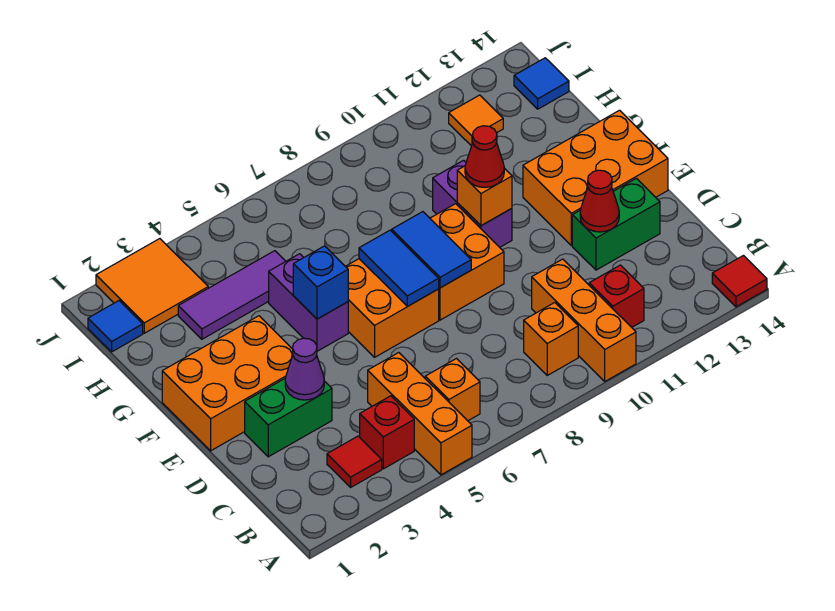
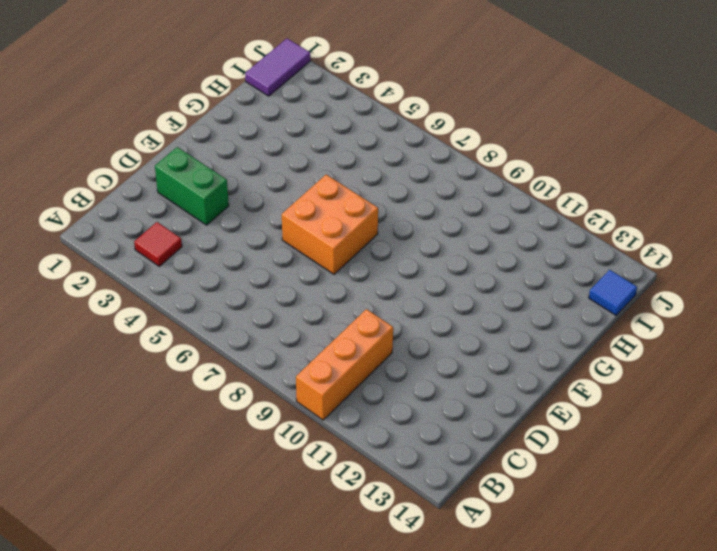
purple 1x2 tile [245,38,310,96] -> blue 1x1 tile [88,301,143,352]
none -> orange 1x3 brick [368,353,472,475]
none -> red 1x1 tile [712,256,767,307]
none -> red 1x1 brick [360,396,414,469]

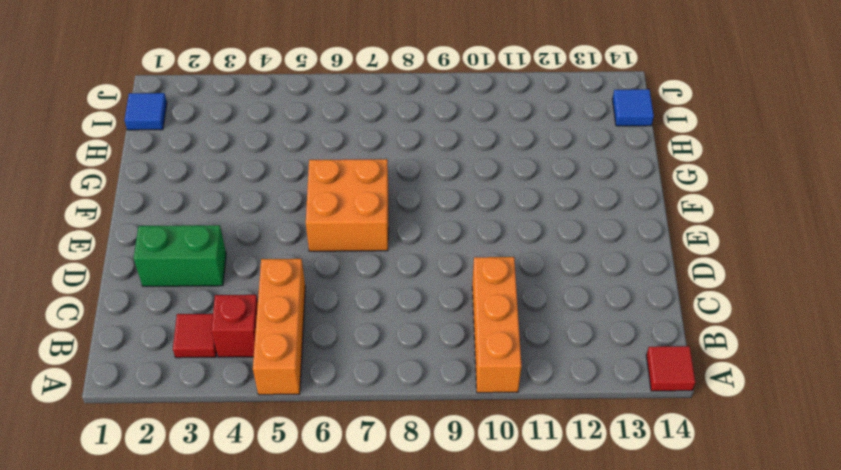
none -> orange 1x1 brick [425,359,480,421]
none -> orange 1x1 brick [524,303,578,375]
none -> red 1x1 brick [589,265,644,327]

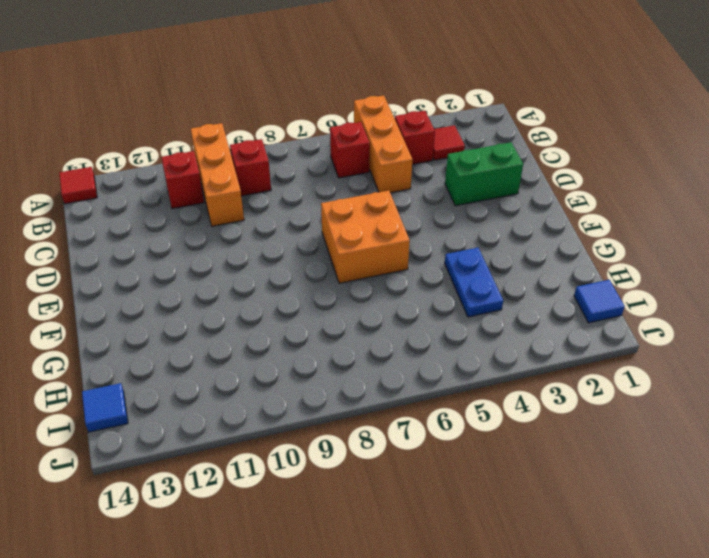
red 1x1 brick [330,122,370,178] -> orange 1x1 brick [425,359,480,421]
red 1x1 brick [230,139,271,196] -> orange 1x1 brick [524,303,578,375]
blue 1x2 plate [445,248,503,317] -> purple 1x3 tile [178,251,286,339]
none -> green 1x2 brick [572,178,660,270]
none -> orange 2x3 brick [162,316,293,451]
none -> orange 2x2 brick [430,204,504,320]

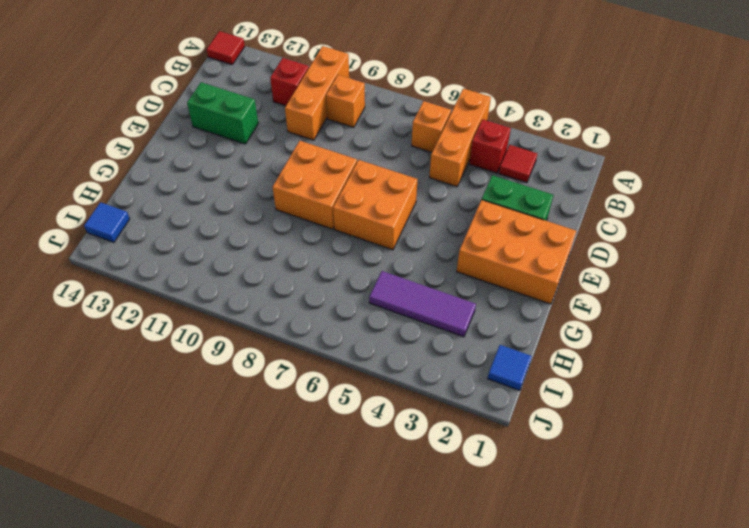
none -> orange 2x3 brick [523,110,668,245]
none -> purple 1x2 brick [269,254,348,351]
none -> purple 1x2 brick [433,160,512,247]

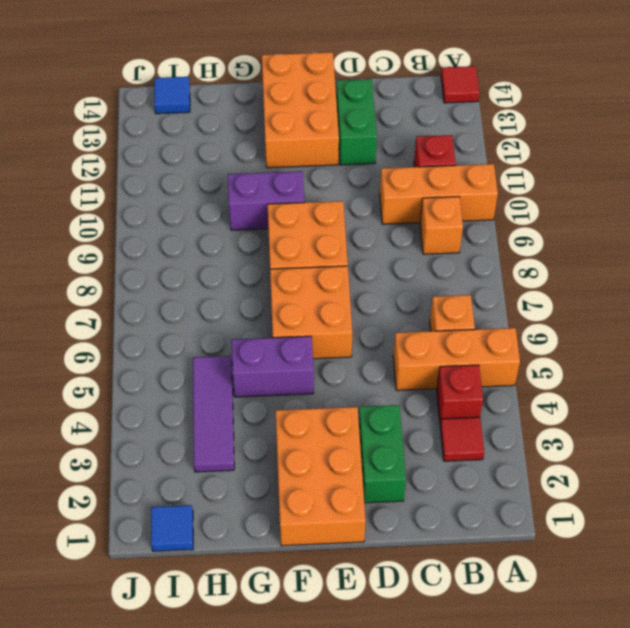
none -> orange 2x2 tile [96,239,208,333]
none -> orange 1x1 tile [449,95,503,146]
none -> purple 1x1 cone [285,338,324,400]

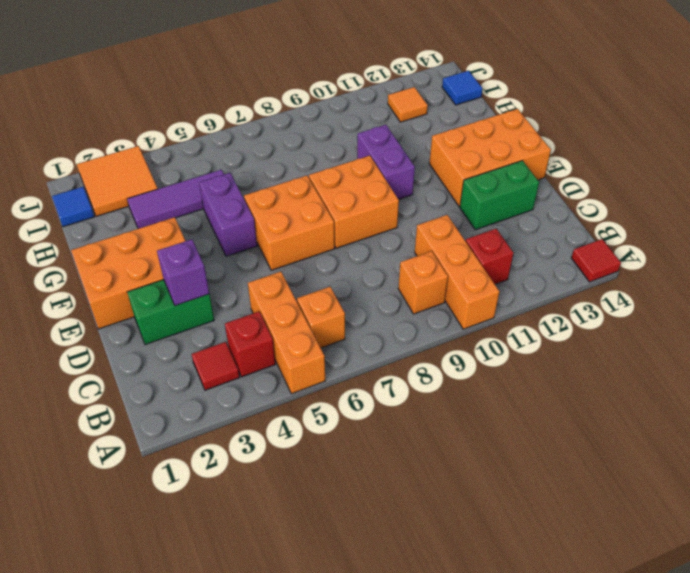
purple 1x1 brick [157,239,209,306] -> purple 1x1 cone [285,338,324,400]
none -> red 1x1 cone [580,170,619,232]
none -> blue 1x2 tile [359,230,439,306]
none -> blue 1x2 tile [392,212,471,288]

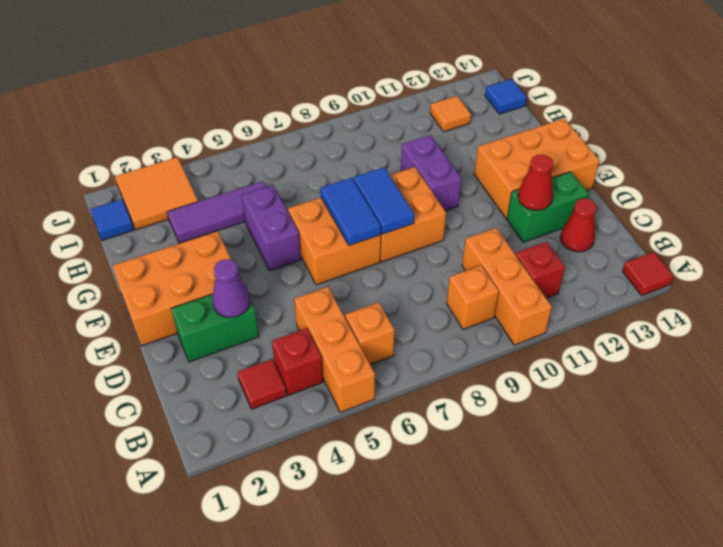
red 1x1 cone [560,198,597,252] -> red 1x1 cone moved to [465,126,504,187]
none -> blue 1x1 brick [293,246,348,319]
none -> orange 1x1 brick [457,166,512,226]

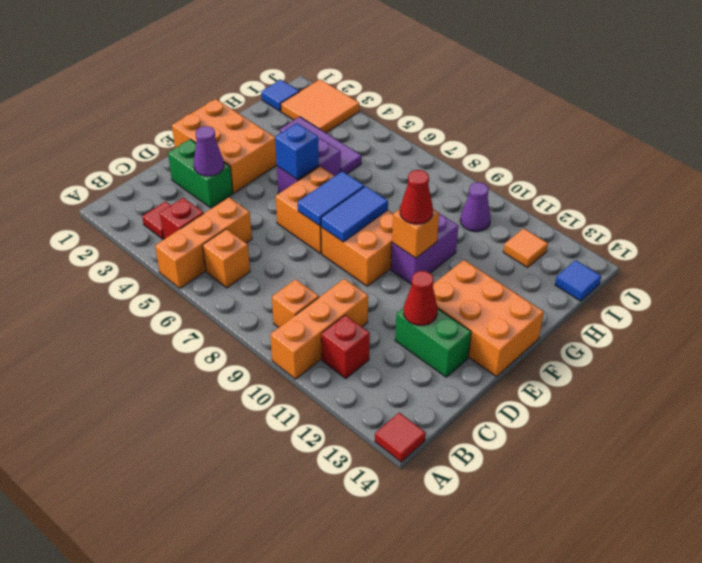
purple 1x1 cone [460,182,491,232] -> none

